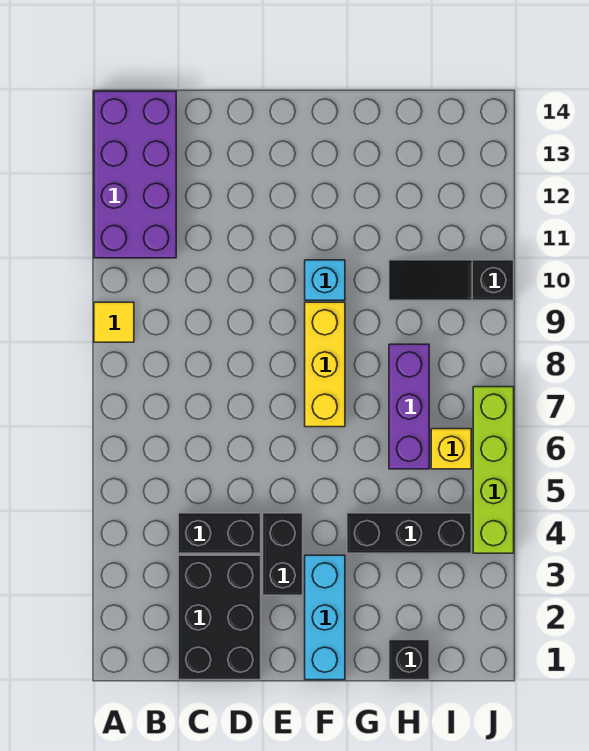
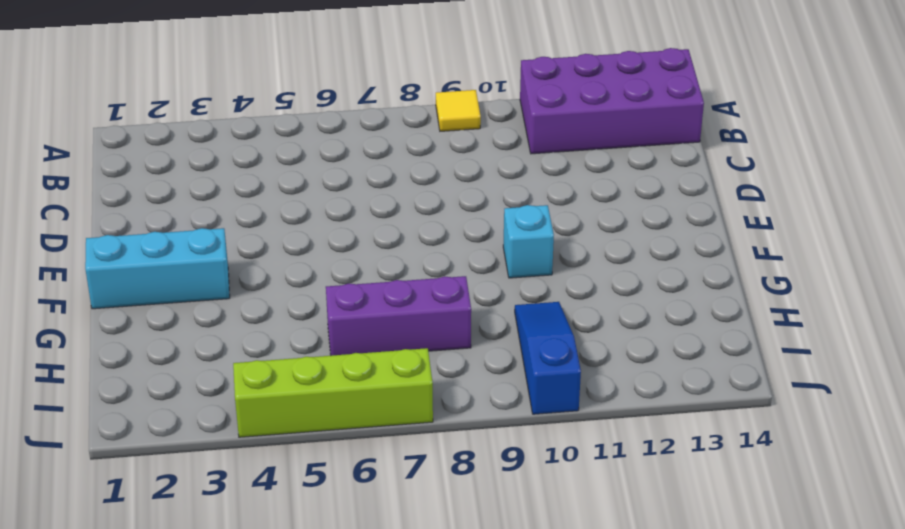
blue 1x3 slope [515,302,581,414] -> black 1x3 slope [389,260,514,300]
none -> black 2x3 brick [178,555,261,680]
none -> black 1x2 brick [178,513,261,553]
none -> black 1x2 brick [263,513,303,595]

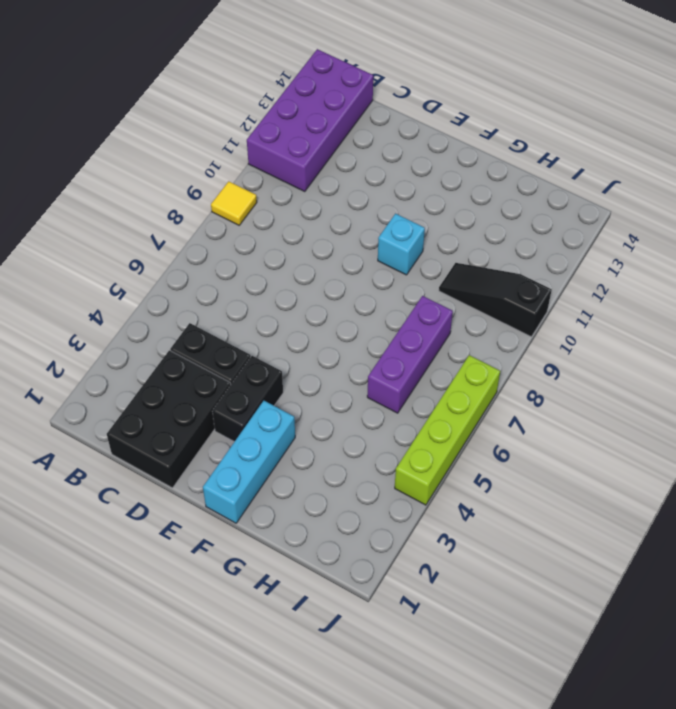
none -> yellow 1x3 brick [305,302,345,427]
none -> black 1x3 brick [347,513,471,553]
none -> black 1x1 brick [389,640,429,680]

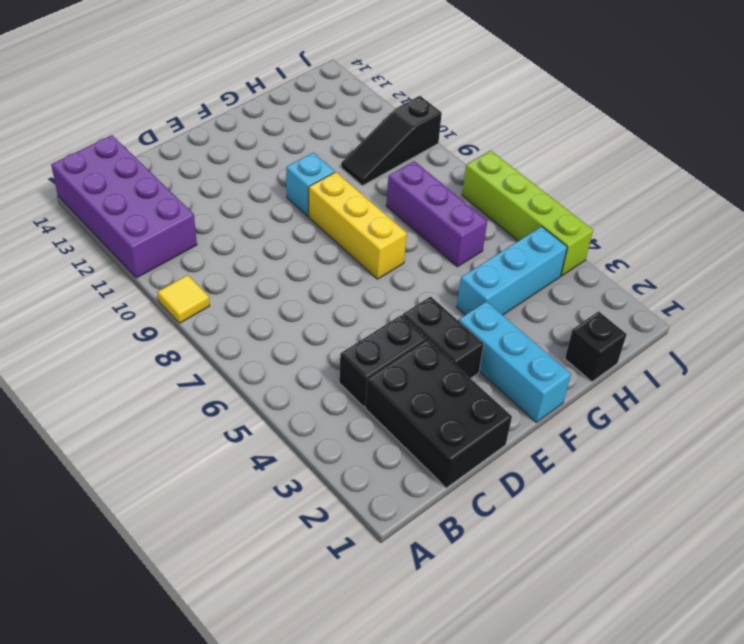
cyan 1x3 brick [457,226,567,315] -> black 1x3 brick [347,513,471,553]
none -> yellow 1x1 brick [431,429,471,469]

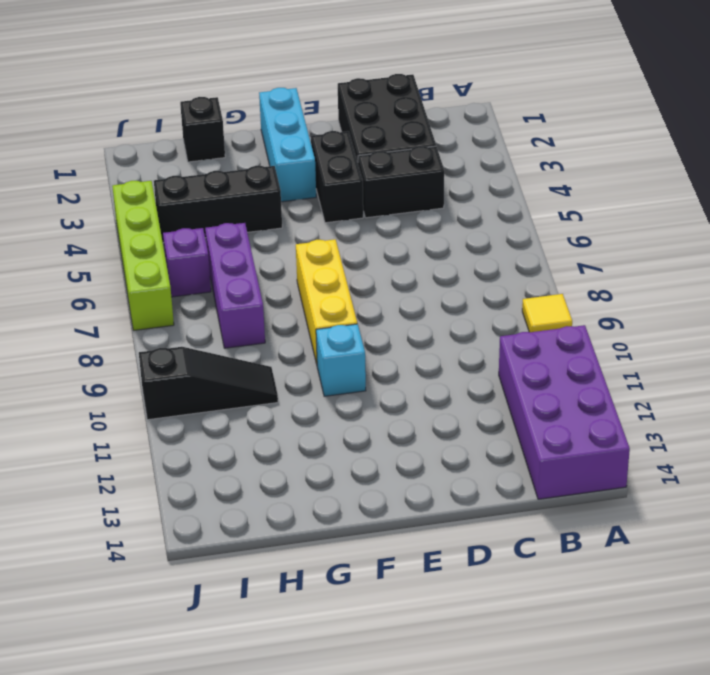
purple 1x1 brick [163,228,211,297] -> yellow 1x1 brick [431,429,471,469]

